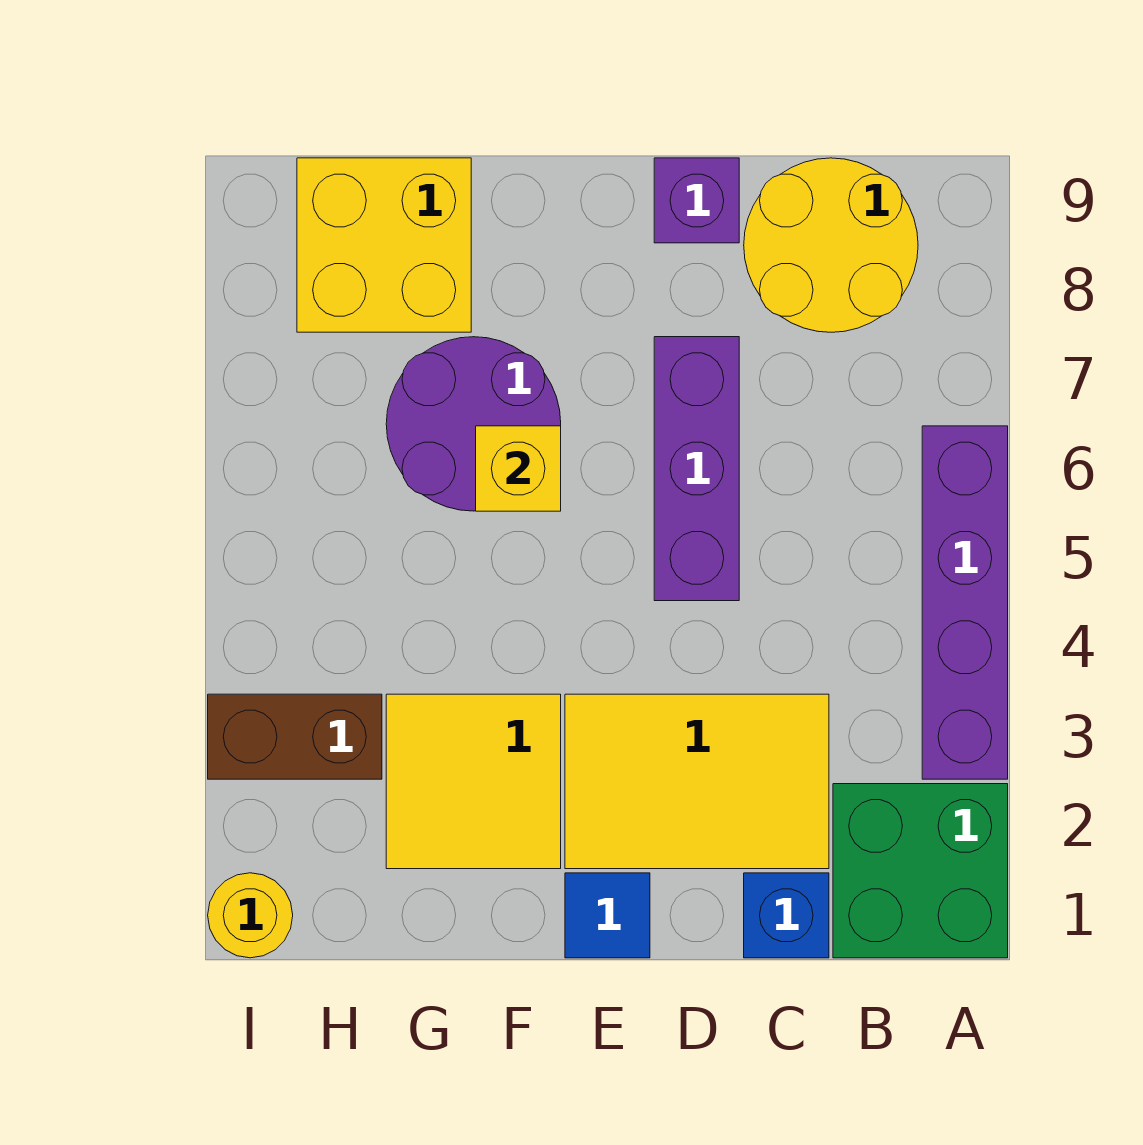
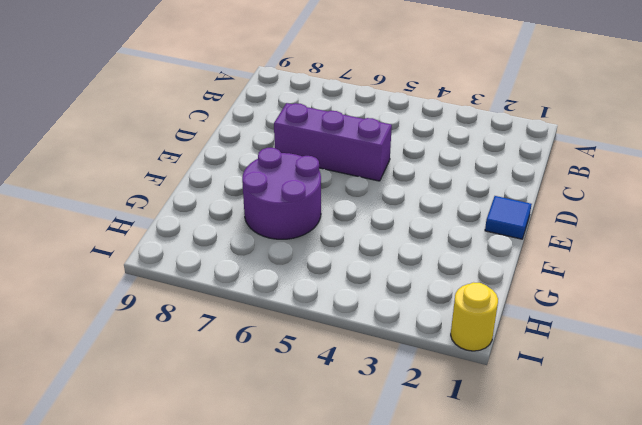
none -> green 2x2 brick [833,784,1008,958]
none -> purple 1x4 brick [922,426,1008,779]
none -> yellow 2x2 round brick [744,158,918,332]

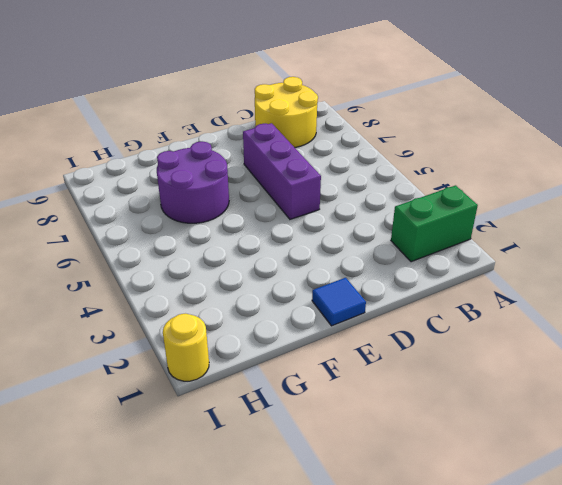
green 1x2 brick [391,185,478,262] -> green 2x2 brick [833,784,1008,958]
none -> purple 1x4 brick [922,426,1008,779]
none -> blue 1x1 brick [744,873,829,958]
none -> yellow 2x3 tile [565,694,829,869]

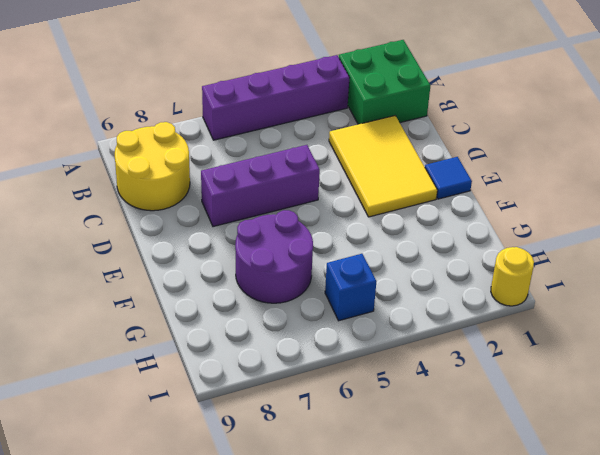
blue 1x1 brick [325,254,376,321] -> blue 1x1 brick moved to [744,873,829,958]
none -> purple 1x1 brick [654,158,739,243]
none -> yellow 2x2 tile [386,694,561,869]
none -> yellow 2x2 brick [297,158,471,332]

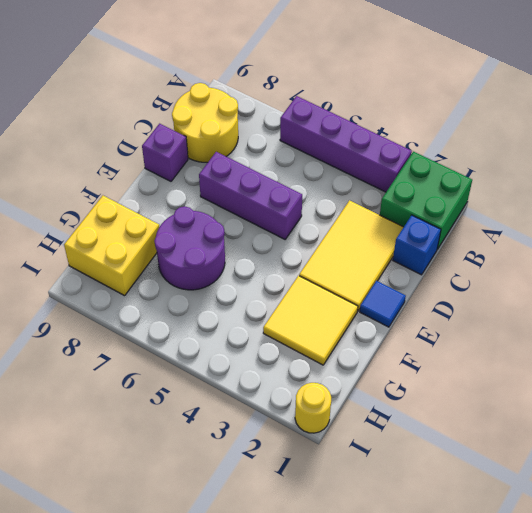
none -> brown 1x2 brick [208,694,382,779]
none -> yellow 1x1 brick [476,426,561,511]

